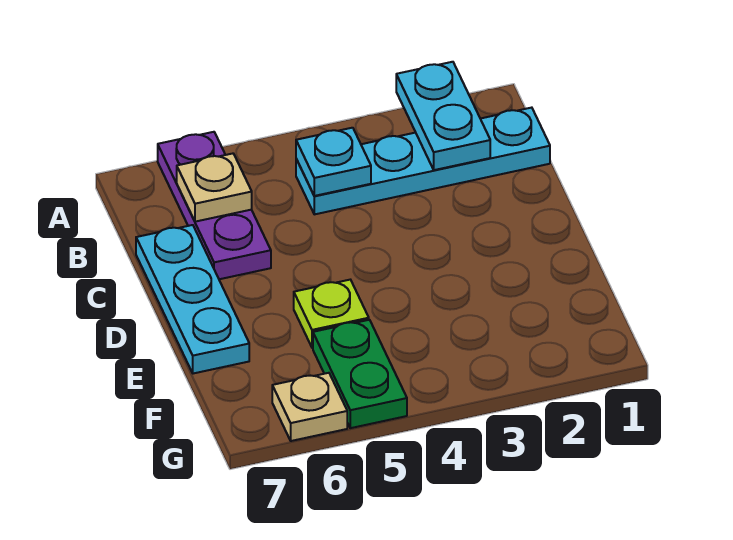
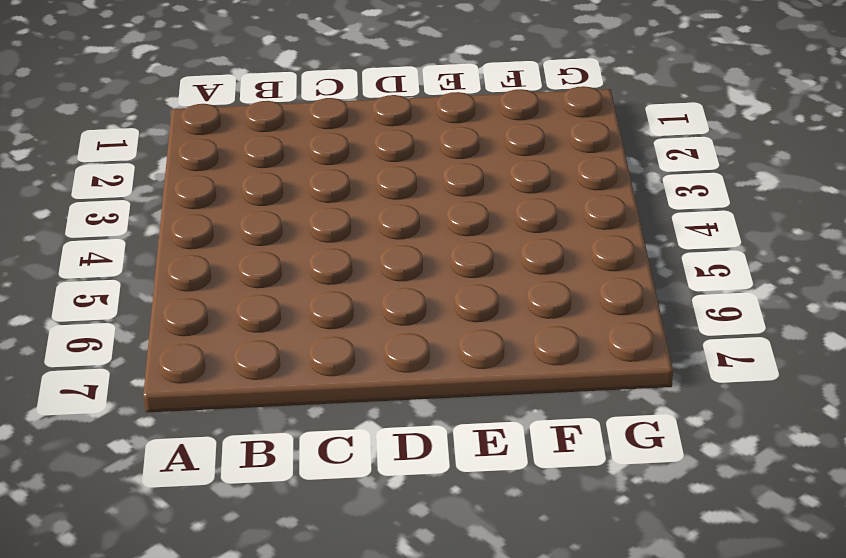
none -> purple 1x3 plate [158,132,271,279]
none -> cyan 1x4 plate [296,108,550,214]

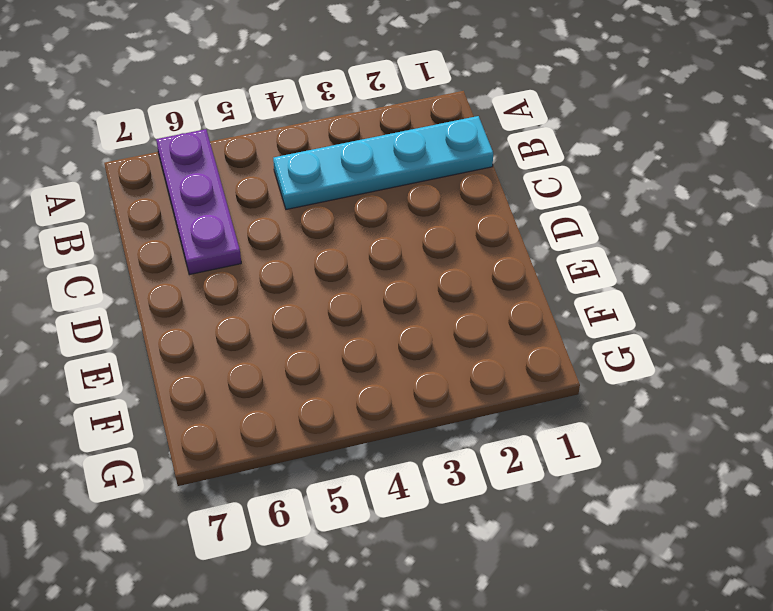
none -> cyan 1x3 plate [136,225,249,374]
none -> lime 1x1 plate [294,280,369,348]

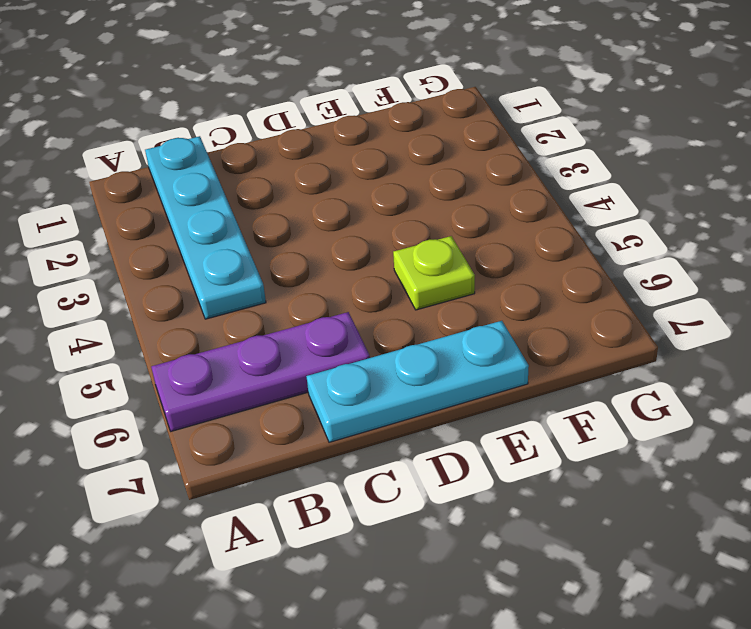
none -> green 1x2 plate [313,320,407,428]
none -> tan 1x1 plate [272,373,347,441]

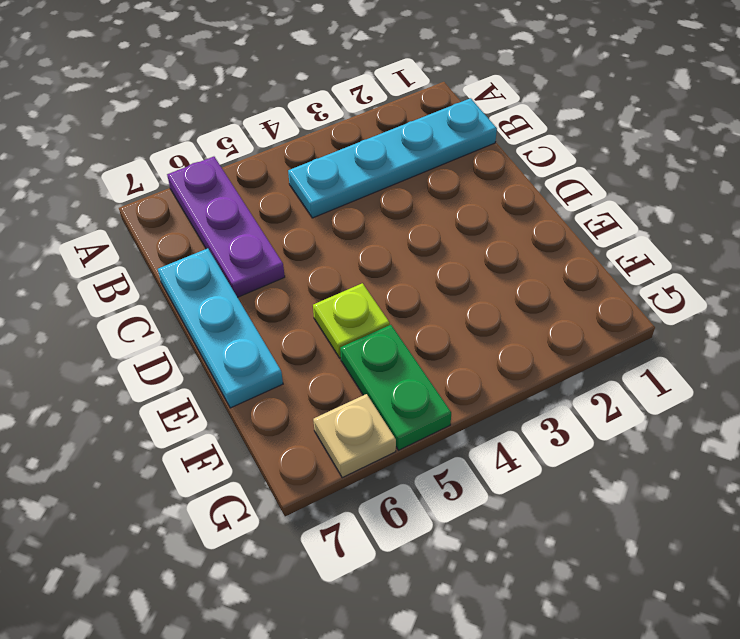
none -> cyan 1x2 plate [396,62,490,170]
none -> cyan 1x1 plate [296,128,371,196]

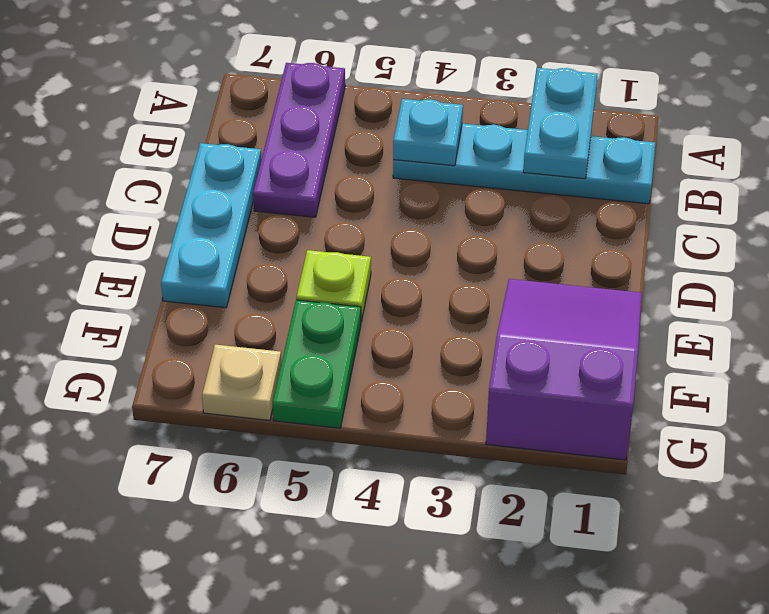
purple 2x3 slope [486,279,642,460] -> none
none -> tan 1x1 plate [177,154,252,222]

